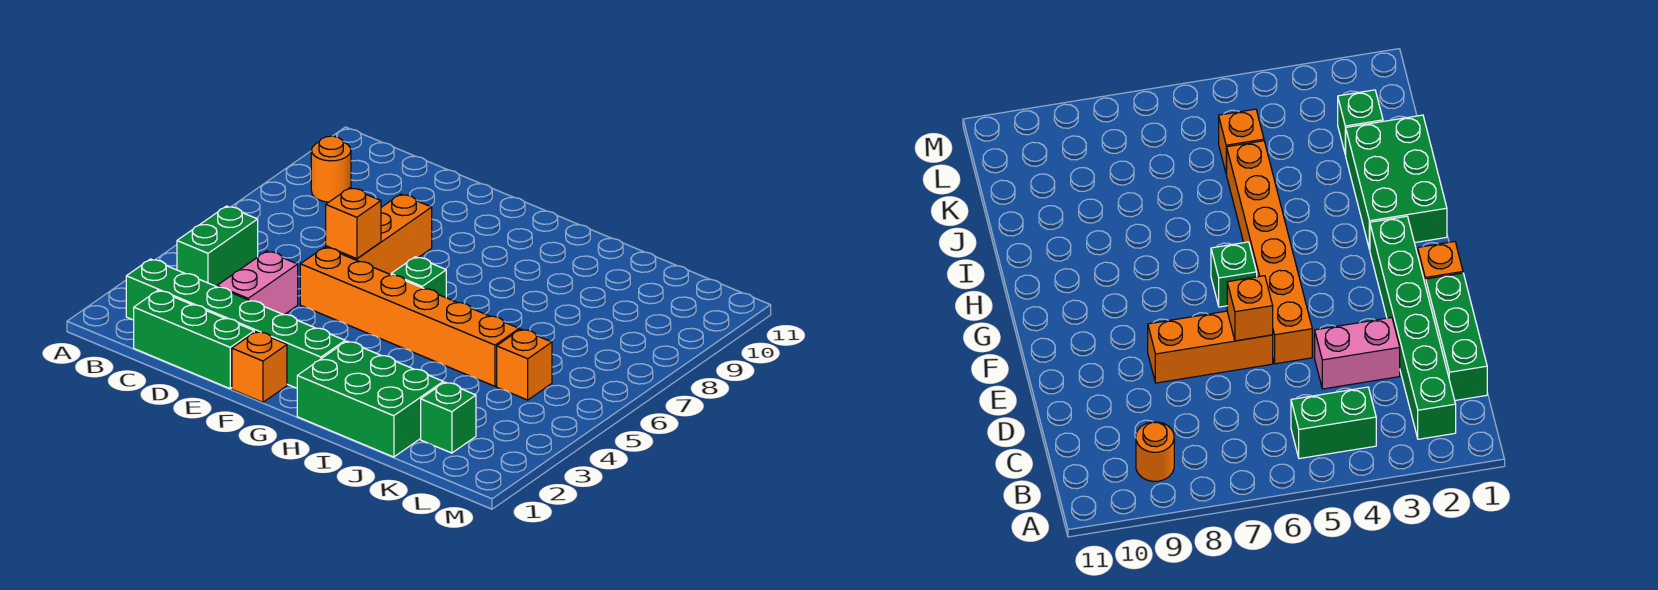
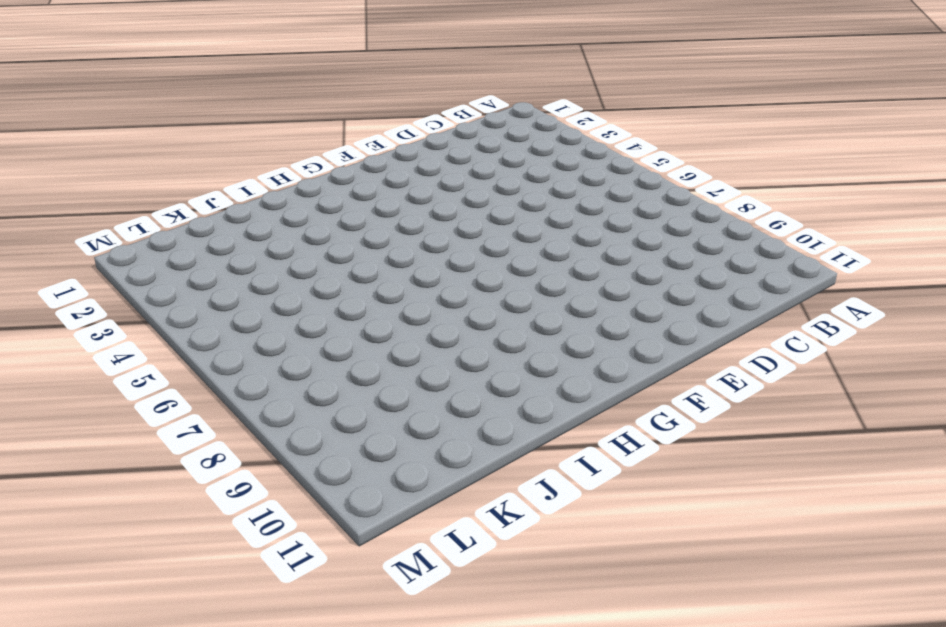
none -> green 1x6 brick [126,259,345,388]
none -> green 1x2 brick [177,206,258,287]
none -> orange 1x1 round brick [311,136,351,202]

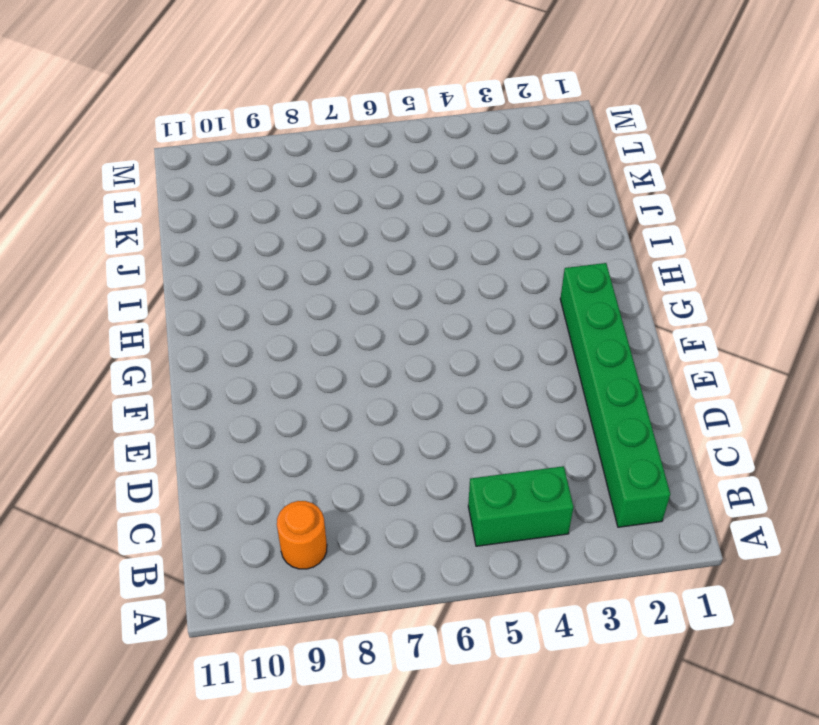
none -> green 1x3 brick [134,291,254,389]
none -> pink 1x2 brick [217,251,298,315]
none -> orange 1x6 brick [300,247,519,386]

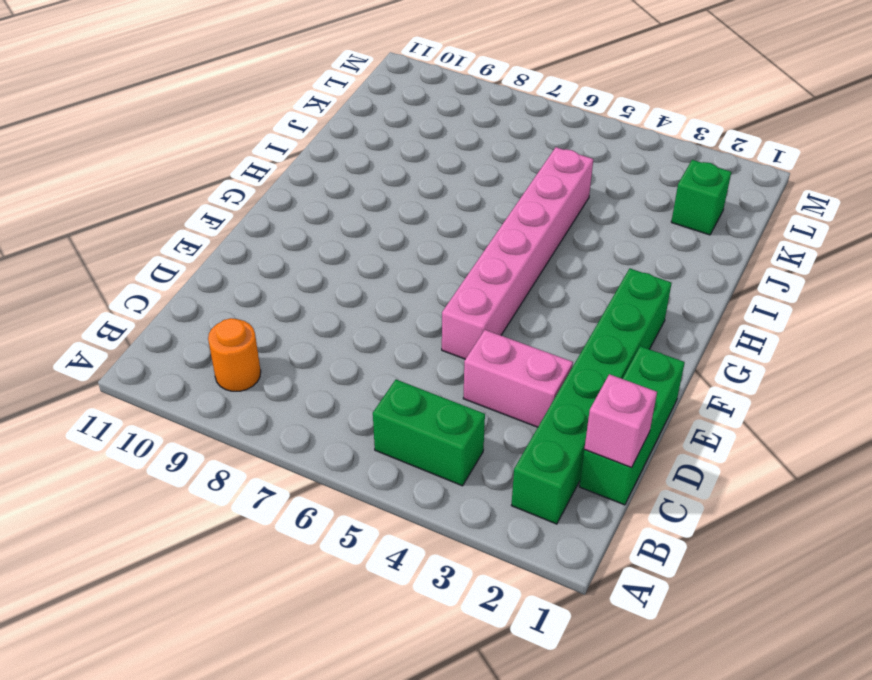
pink 1x1 brick [584,374,657,467] -> none
pink 1x6 brick [442,147,593,359] -> orange 1x6 brick [300,247,519,386]
none -> orange 1x3 brick [326,194,432,275]
none -> orange 1x1 brick [232,332,287,402]
none -> green 1x1 brick [391,257,446,298]

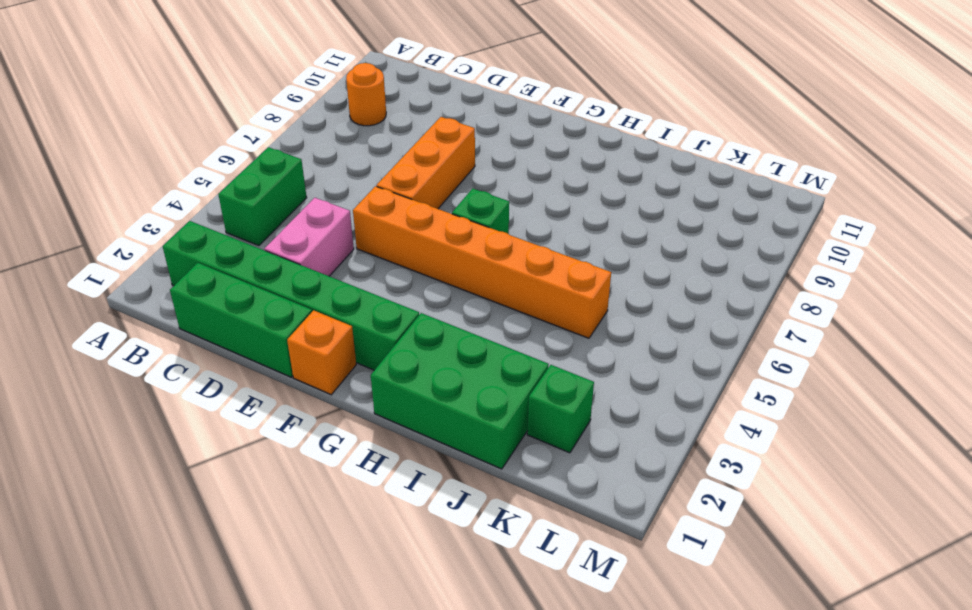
none -> orange 1x1 brick [497,329,552,400]
none -> orange 1x1 brick [326,188,381,259]

